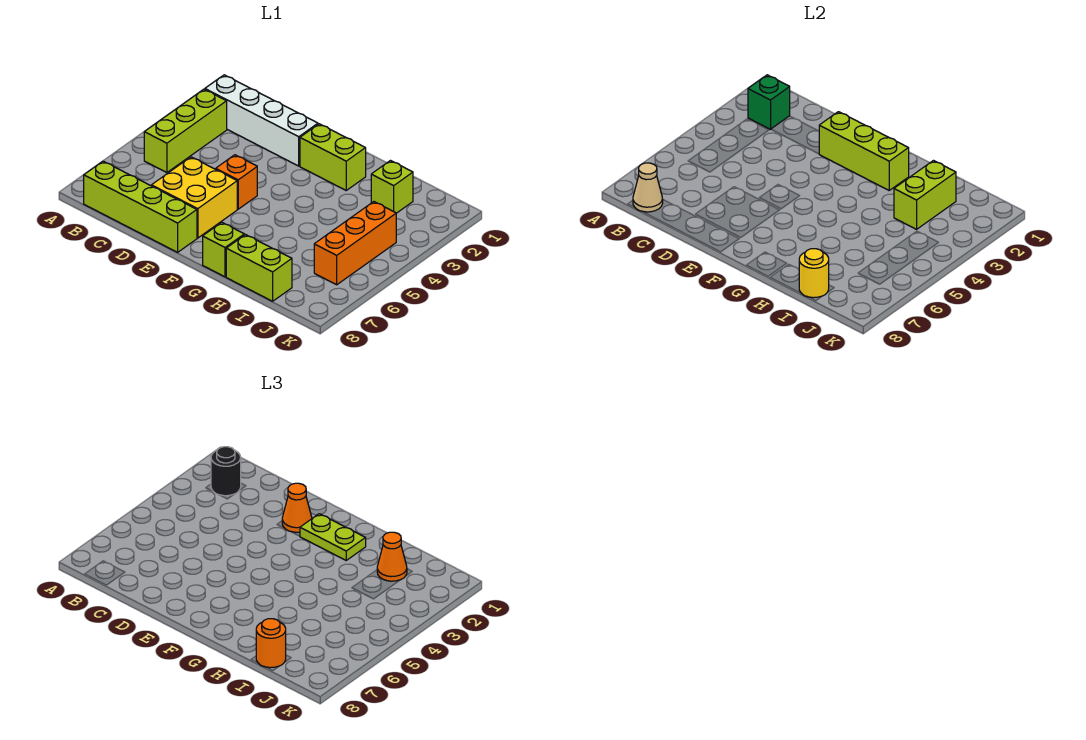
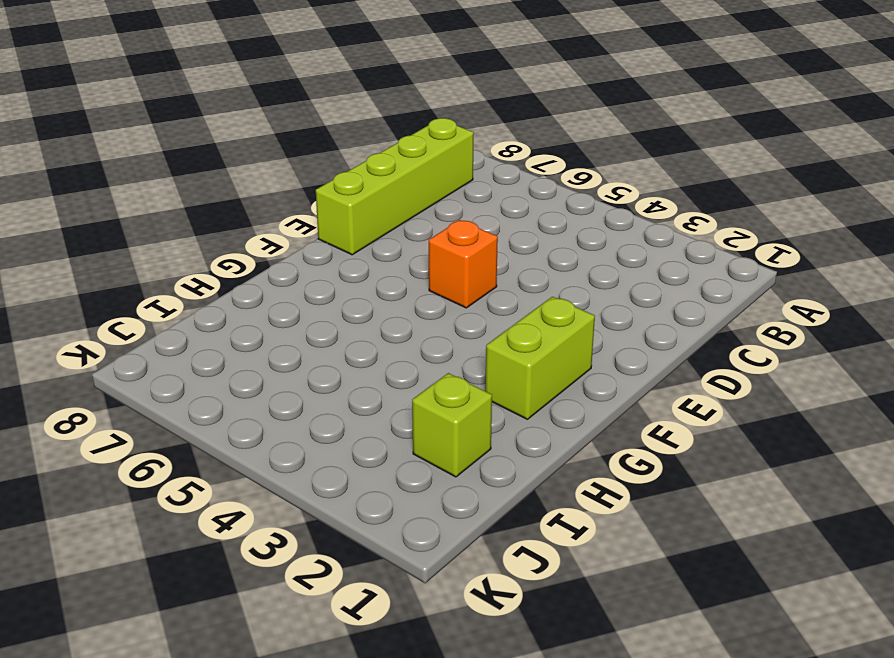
none -> white 1x4 brick [205,75,318,166]
none -> lime 1x3 brick [144,89,227,173]
none -> yellow 2x2 brick [151,157,237,238]

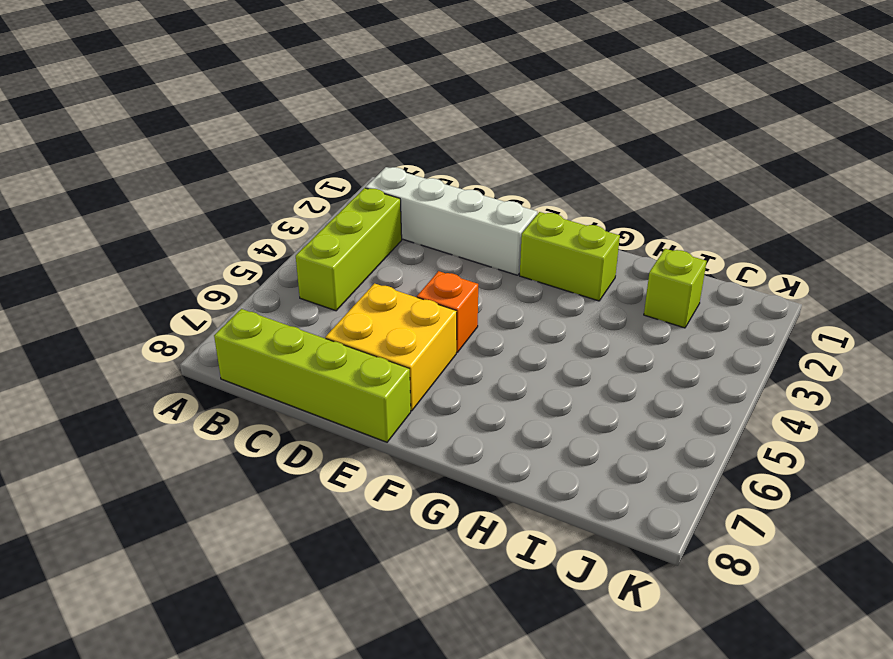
none -> lime 1x1 brick [203,222,244,277]
none -> lime 1x2 brick [226,235,292,301]
none -> orange 1x3 brick [314,202,396,285]

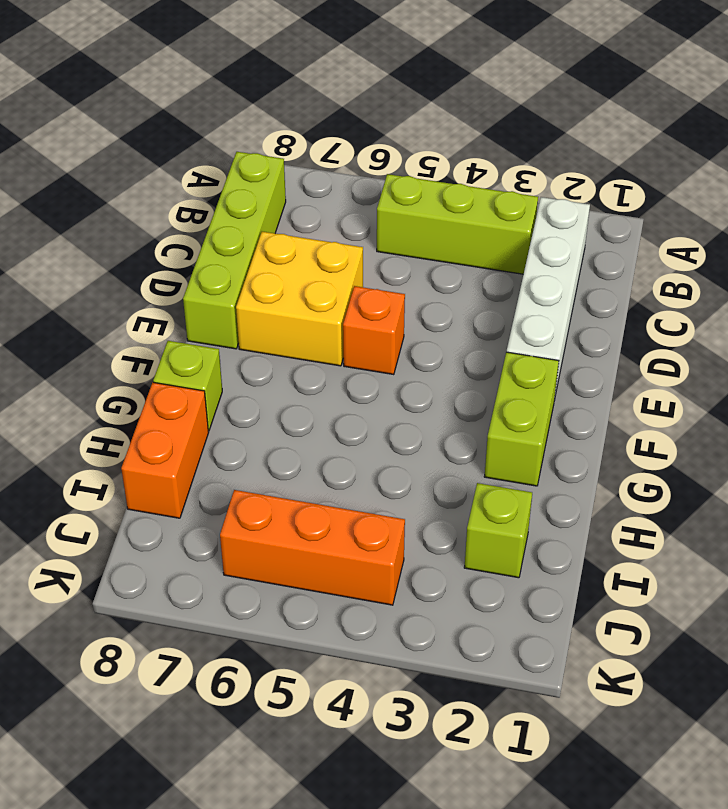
orange 1x2 brick [121,382,209,518] -> lime 1x2 brick [226,235,292,301]
none -> green 1x1 brick [748,75,790,129]
none -> tan 1x1 cone [633,163,663,212]
none -> lime 1x3 brick [819,112,909,190]

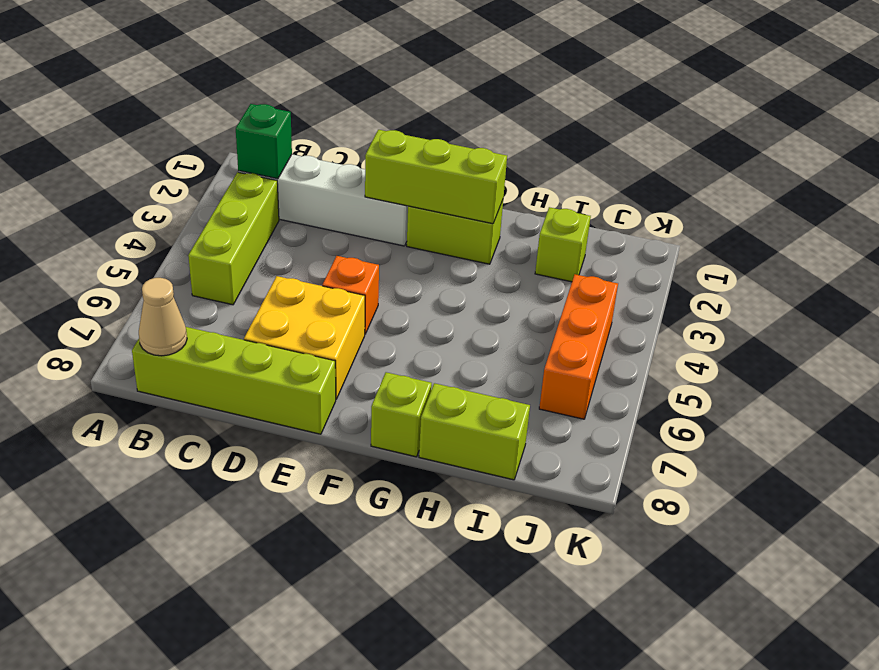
none -> lime 1x2 brick [894,161,956,229]
none -> yellow 1x1 round brick [799,249,829,298]
none -> black 1x1 round brick [211,447,241,496]

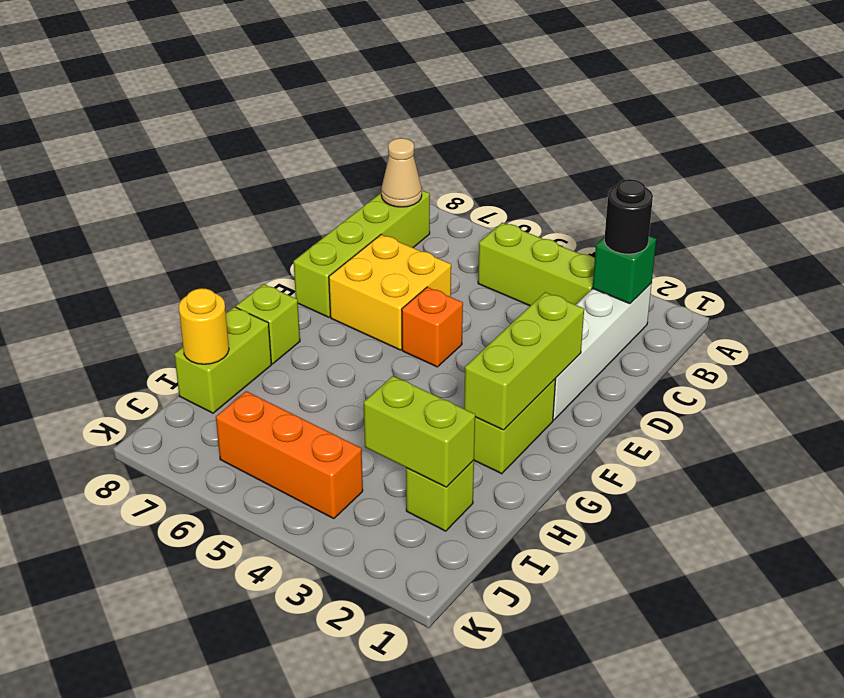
none -> orange 1x1 cone [282,483,312,532]
none -> lime 1x2 plate [300,514,366,560]
none -> orange 1x1 cone [377,532,407,581]

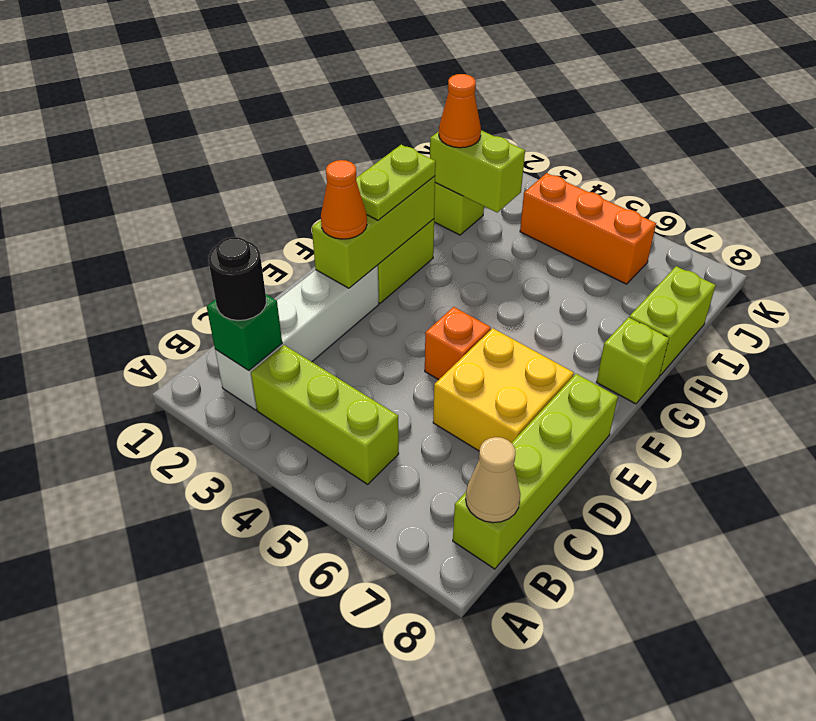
none -> yellow 1x1 round brick [799,249,829,298]
none -> orange 1x1 round brick [256,619,286,668]

